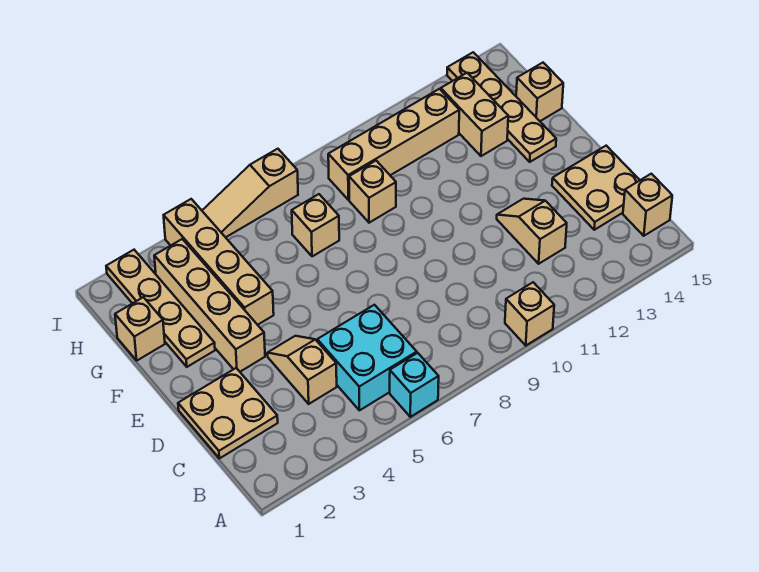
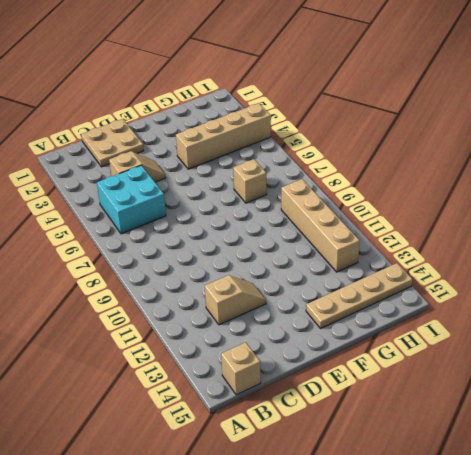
none -> cyan 1x1 brick [390,353,439,417]
none -> tan 1x1 brick [505,282,554,345]
none -> tan 2x2 plate [552,146,640,230]

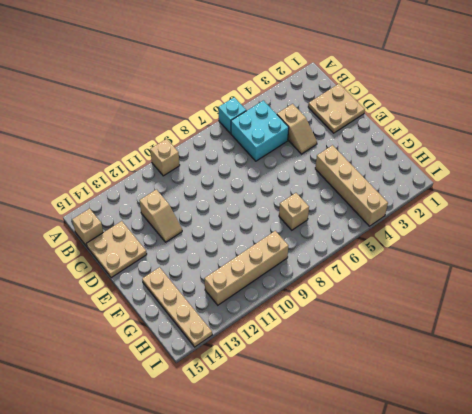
none -> tan 1x4 brick [154,239,265,372]
none -> tan 1x4 plate [106,250,215,367]
none -> tan 1x1 brick [115,297,165,360]

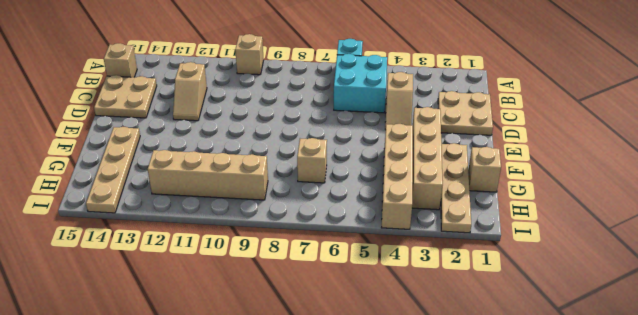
none -> tan 1x1 brick [349,161,396,223]
none -> tan 1x2 brick [441,73,508,156]
none -> tan 1x1 brick [516,63,563,121]

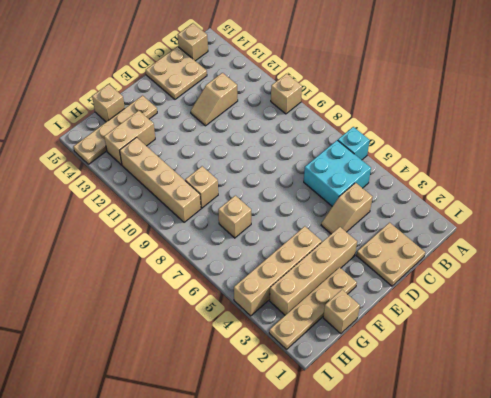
none -> tan 1x3 slope [202,149,298,237]

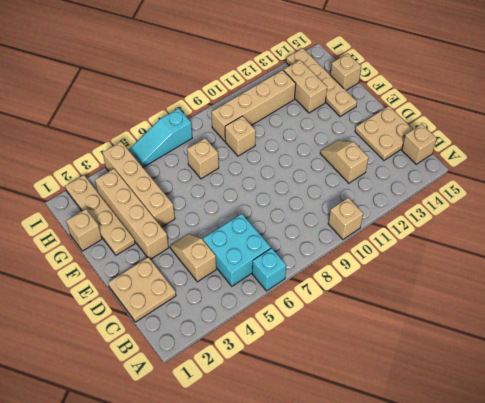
cyan 1x3 slope [129,108,192,167] -> tan 1x3 slope [202,149,298,237]

